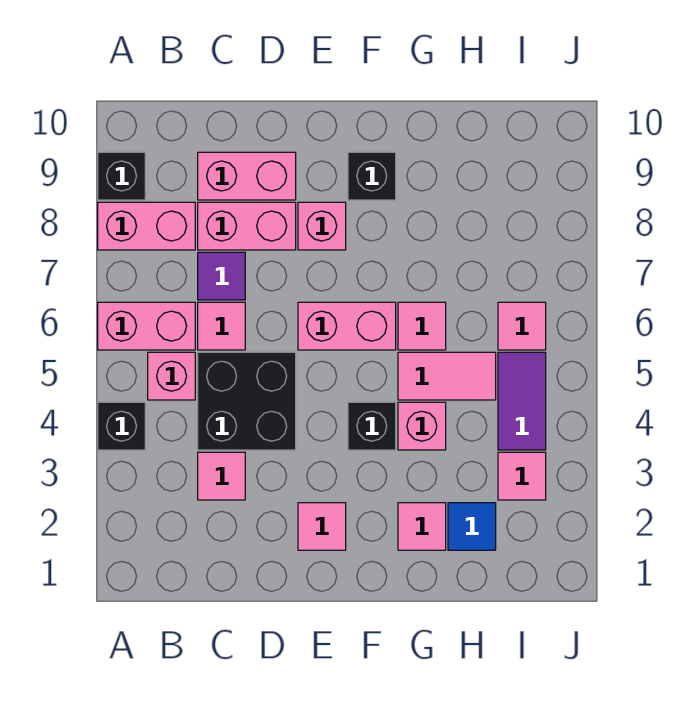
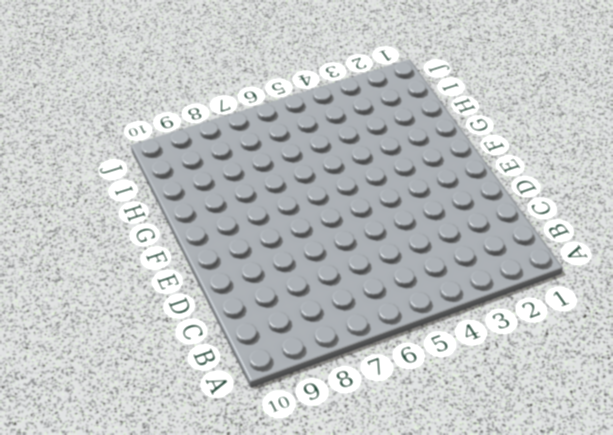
none -> black 1x1 brick [98,402,145,450]
none -> pink 1x2 brick [98,302,195,350]
none -> pink 1x2 brick [98,202,195,250]

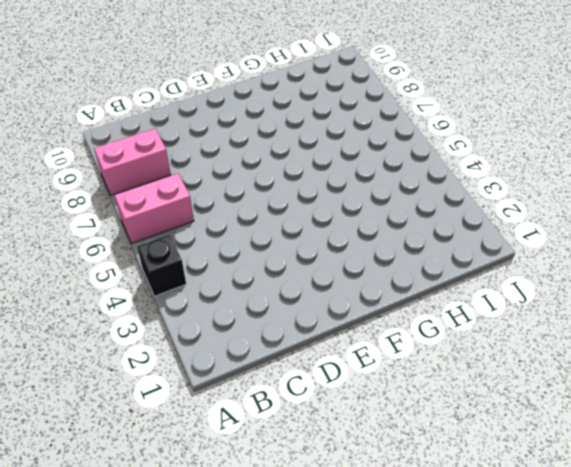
none -> black 1x1 brick [98,152,145,200]
none -> pink 1x1 brick [148,352,195,400]
none -> pink 1x1 tile [198,452,245,500]

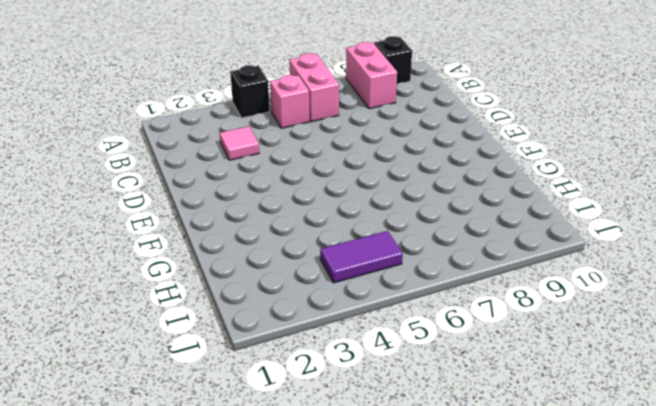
none -> black 2x2 brick [198,352,296,450]
none -> pink 1x1 tile [198,302,245,350]
none -> purple 1x1 tile [198,252,245,300]

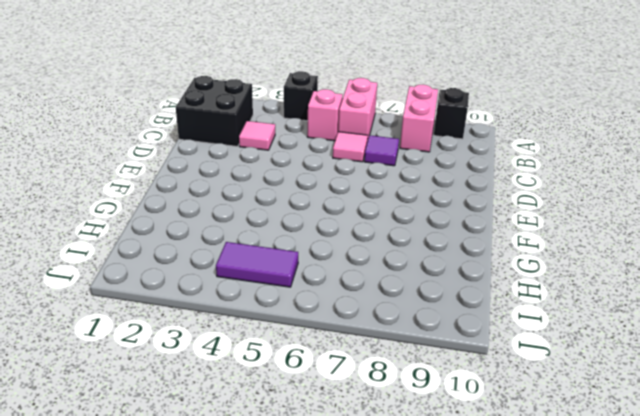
black 2x2 brick [176,76,253,147] -> black 2x2 brick moved to [198,352,296,450]
none -> pink 1x2 brick [198,202,296,250]
none -> pink 1x2 brick [198,152,296,200]
none -> pink 1x1 tile [298,503,346,550]

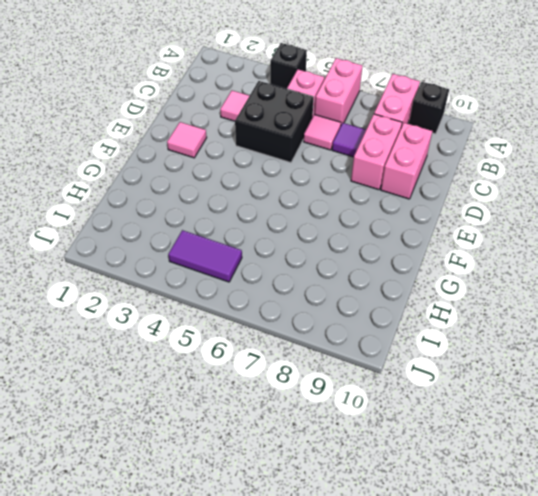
none -> pink 1x2 brick [298,302,396,350]
none -> pink 1x1 brick [298,202,346,250]
none -> black 1x1 brick [348,402,396,450]

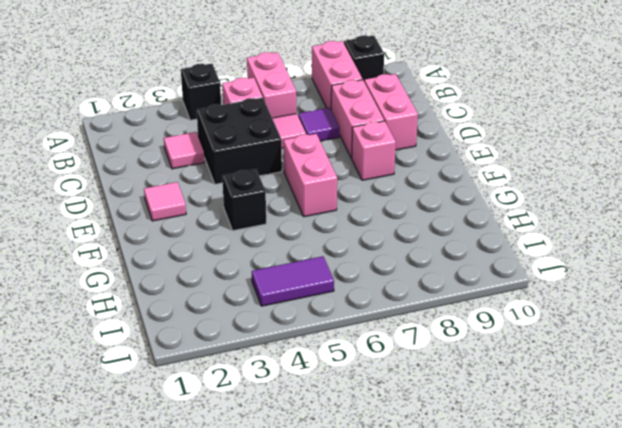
none -> black 1x1 brick [348,152,396,200]
none -> pink 1x1 tile [398,503,446,550]
none -> pink 1x1 brick [398,402,446,450]

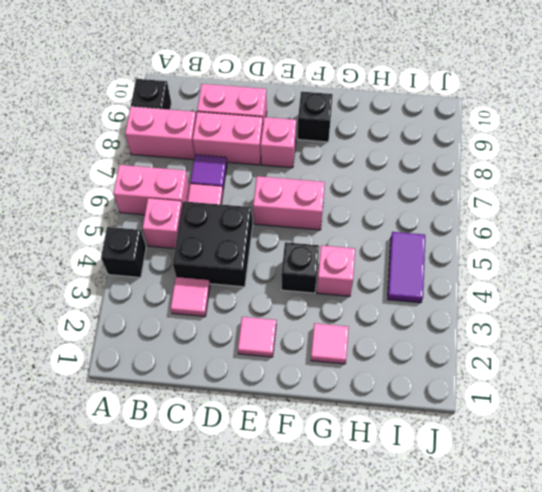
none -> pink 1x2 tile [398,352,496,400]
none -> pink 1x1 tile [398,302,446,350]
none -> blue 1x1 tile [448,503,496,550]

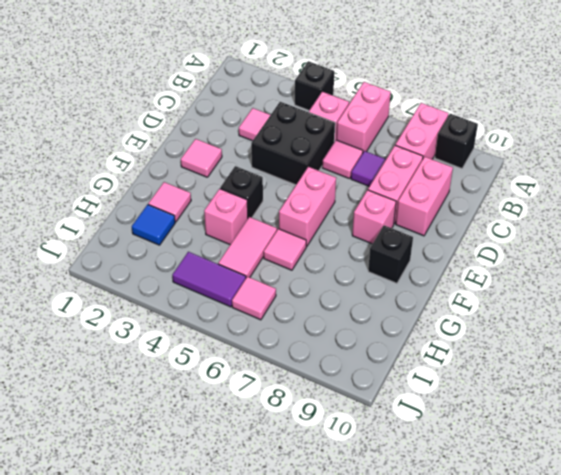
none -> pink 1x1 tile [498,452,546,500]

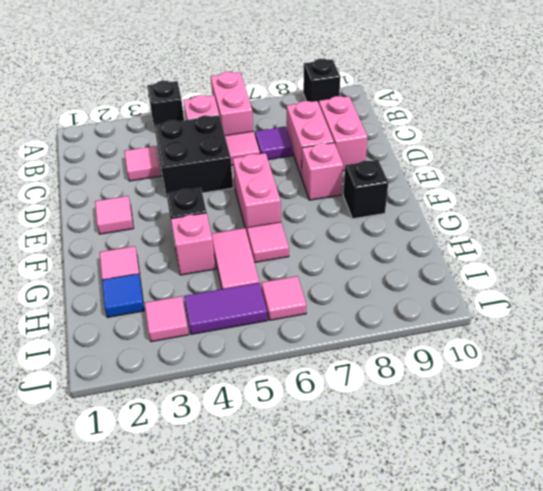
none -> pink 1x2 brick [98,202,195,250]

